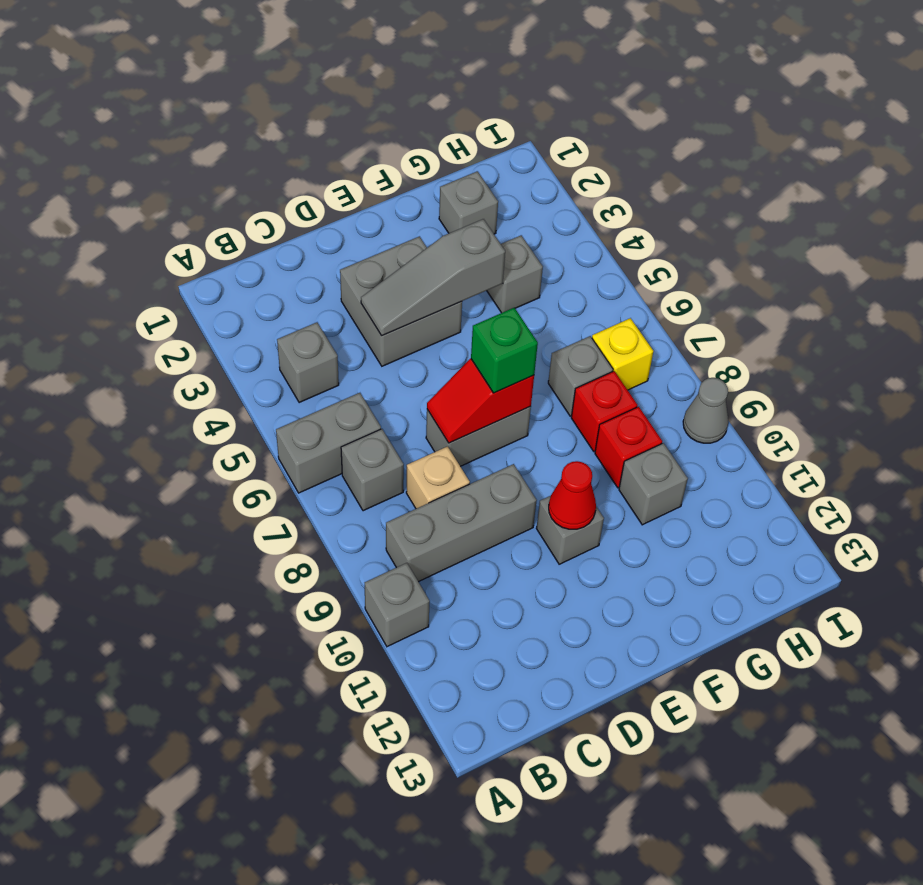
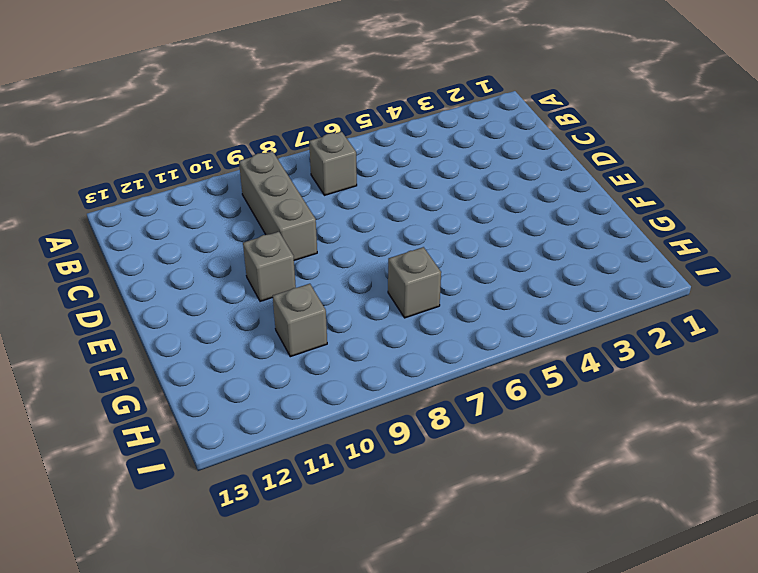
none -> grey 1x2 brick [276,393,381,493]
none -> grey 1x1 brick [365,563,430,647]
none -> grey 1x1 brick [277,322,339,403]

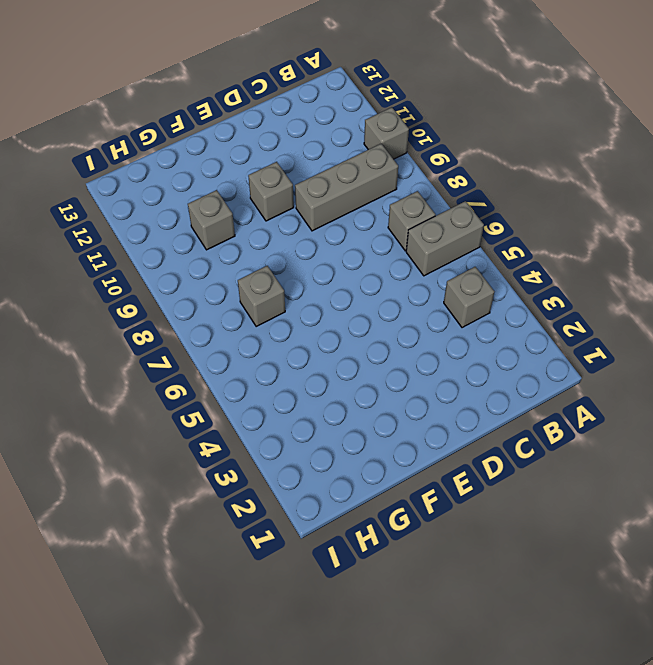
none -> tan 1x1 brick [406,446,470,509]
none -> grey 2x2 brick [340,236,462,366]
none -> grey 1x2 brick [426,406,531,466]

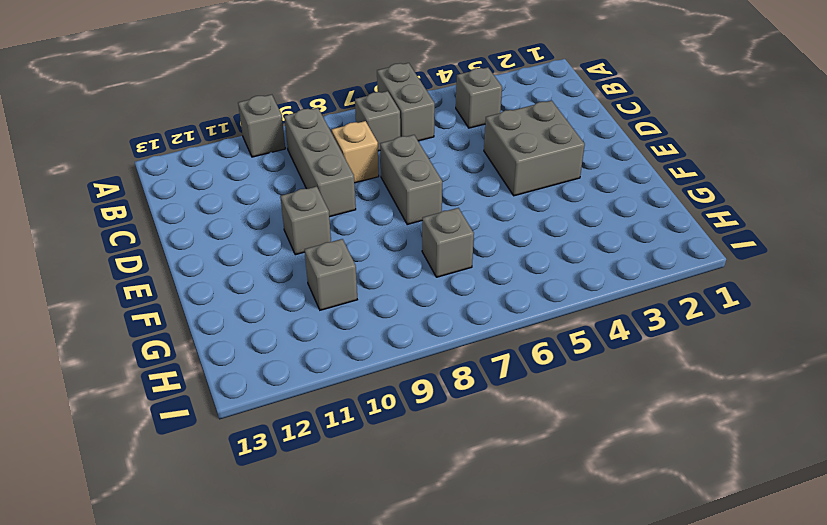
none -> grey 1x1 brick [439,171,498,234]
none -> grey 1x1 brick [487,235,543,313]
none -> red 1x1 brick [571,371,637,452]

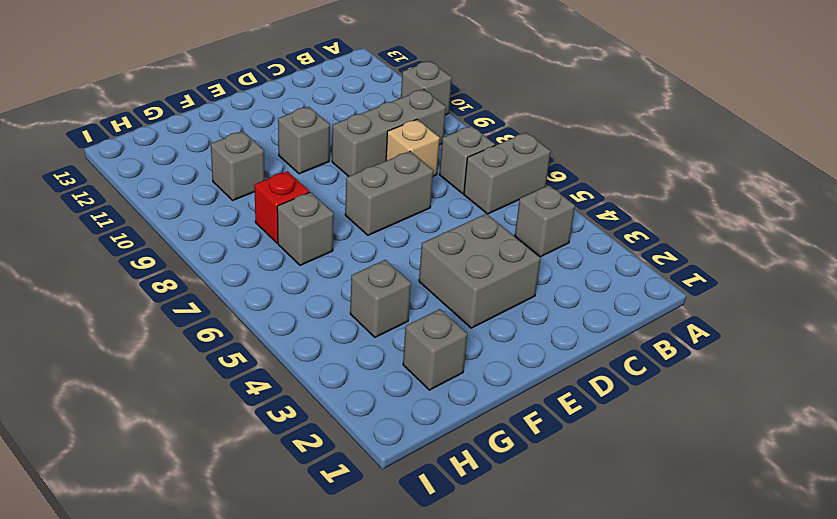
none -> red 1x1 brick [595,407,662,488]
none -> yellow 1x1 brick [592,318,653,390]
none -> grey 1x1 cone [683,378,729,443]

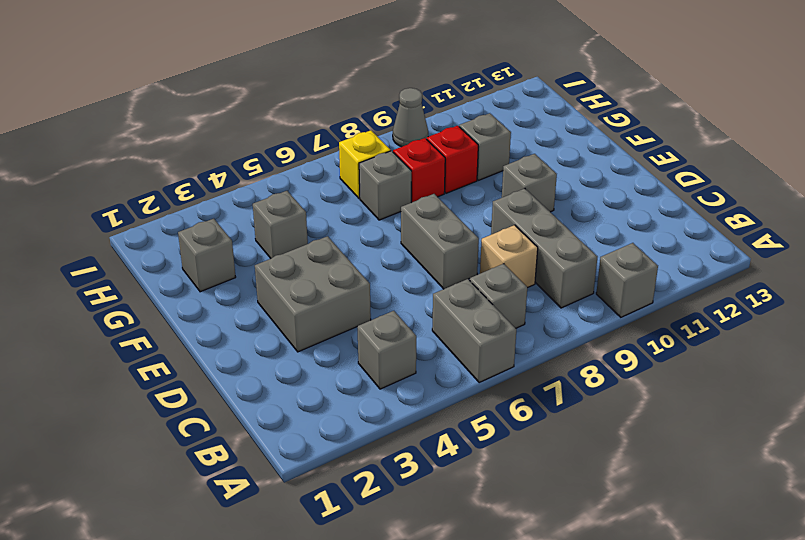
none -> grey 1x3 slope [361,219,505,336]
none -> red 1x2 slope [427,359,534,443]
none -> red 1x1 cone [549,461,596,529]

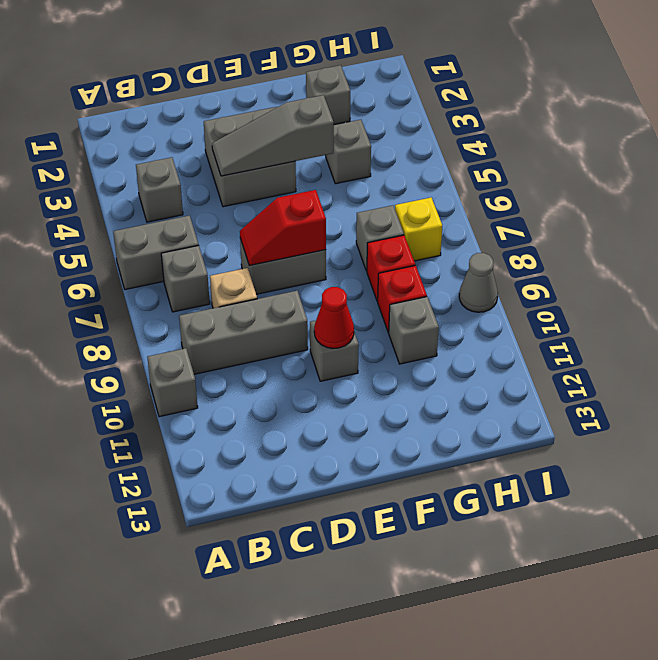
none -> green 1x1 brick [471,308,538,393]

